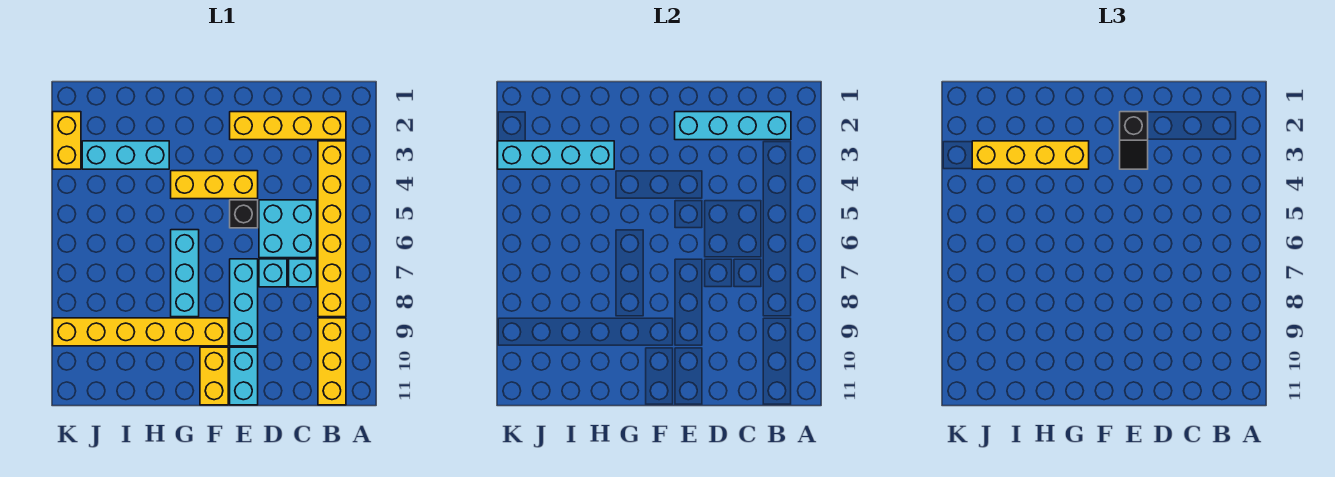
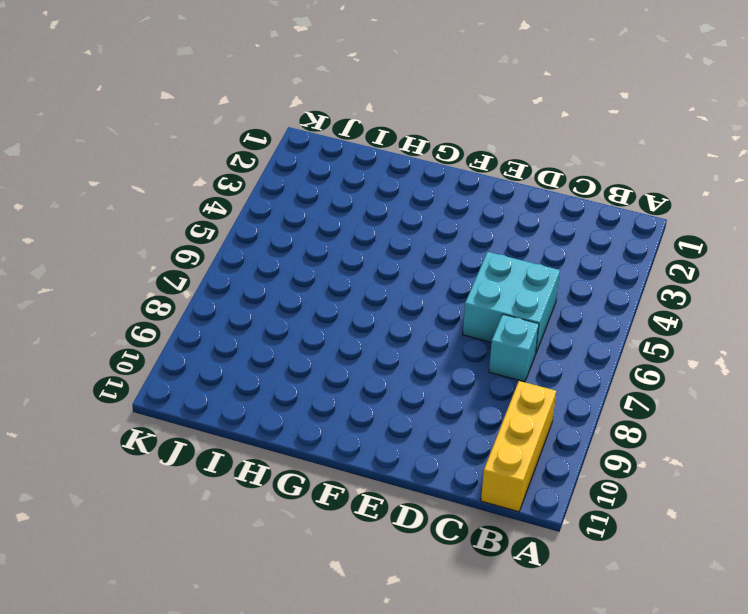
none -> yellow 1x4 brick [230,112,346,140]
none -> yellow 1x6 brick [318,141,346,317]
none -> cyan 1x1 brick [259,259,287,287]

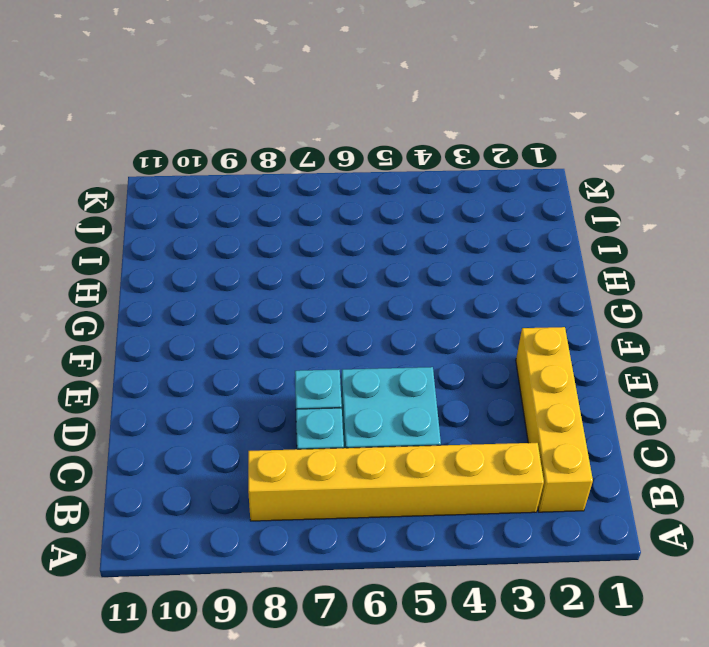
none -> yellow 1x3 brick [318,318,346,405]
none -> yellow 1x3 brick [171,171,258,199]
none -> black 1x1 brick [230,200,258,228]

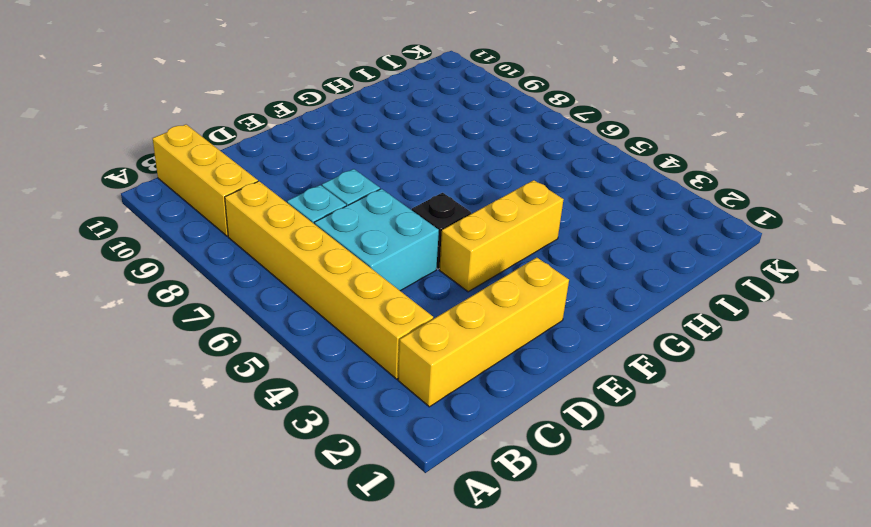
none -> cyan 1x3 brick [230,259,258,346]
none -> cyan 1x2 brick [230,347,258,405]
none -> yellow 1x6 brick [53,318,228,346]

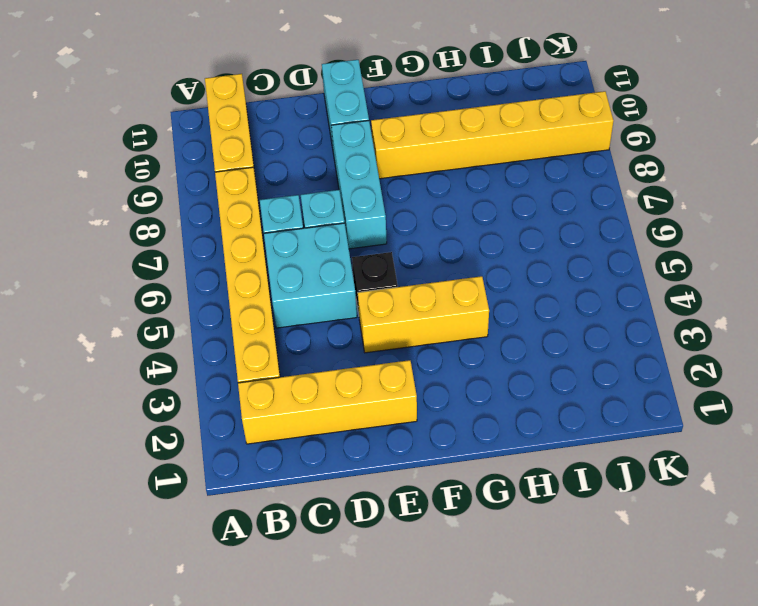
none -> yellow 1x2 brick [200,347,228,405]
none -> cyan 1x3 brick [171,230,199,317]
none -> cyan 1x3 brick [82,141,169,169]

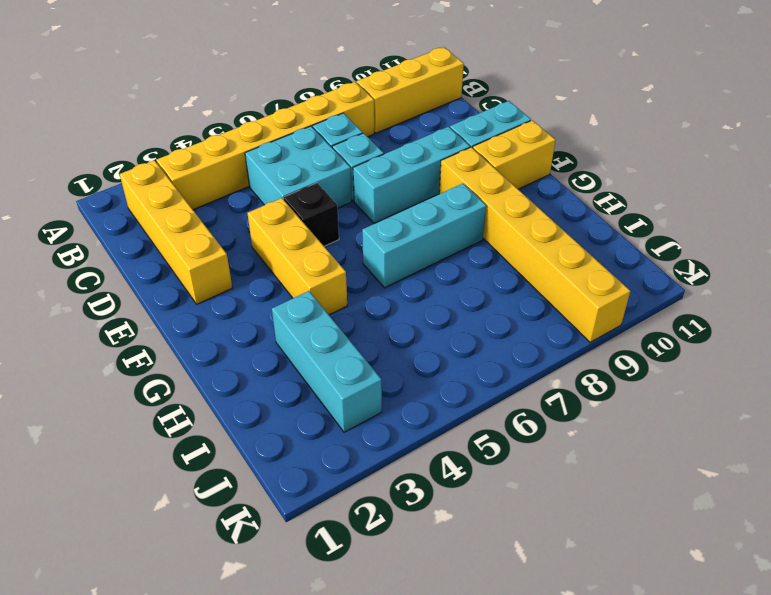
none -> yellow 1x2 brick [53,112,81,169]
none -> cyan 1x4 brick [675,112,791,140]
none -> cyan 1x4 brick [498,141,614,169]

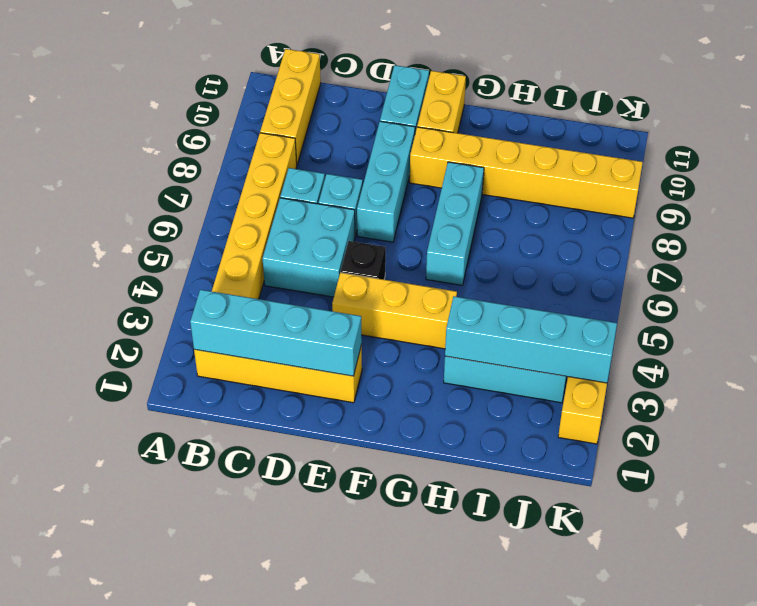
none -> black 1x2 slope [1120,112,1148,169]
none -> yellow 1x4 brick [972,141,1089,169]

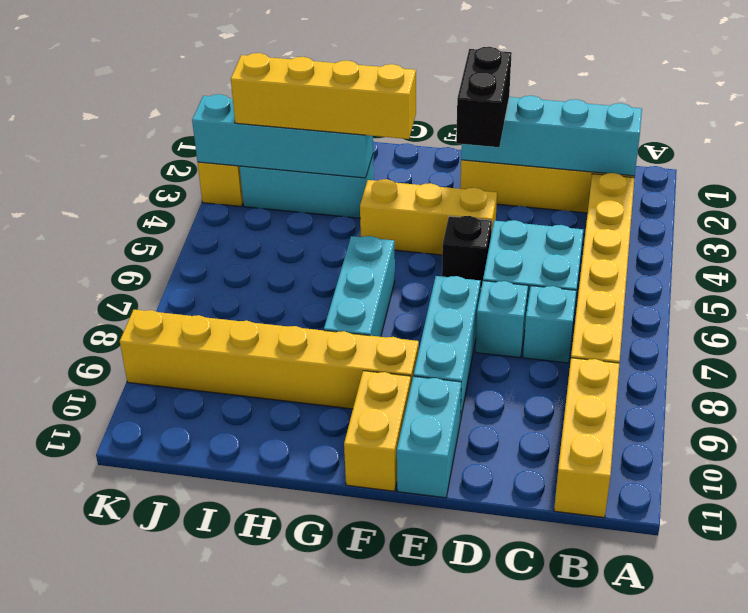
black 1x2 brick [456,47,512,147] -> black 1x2 slope [1120,112,1148,169]

